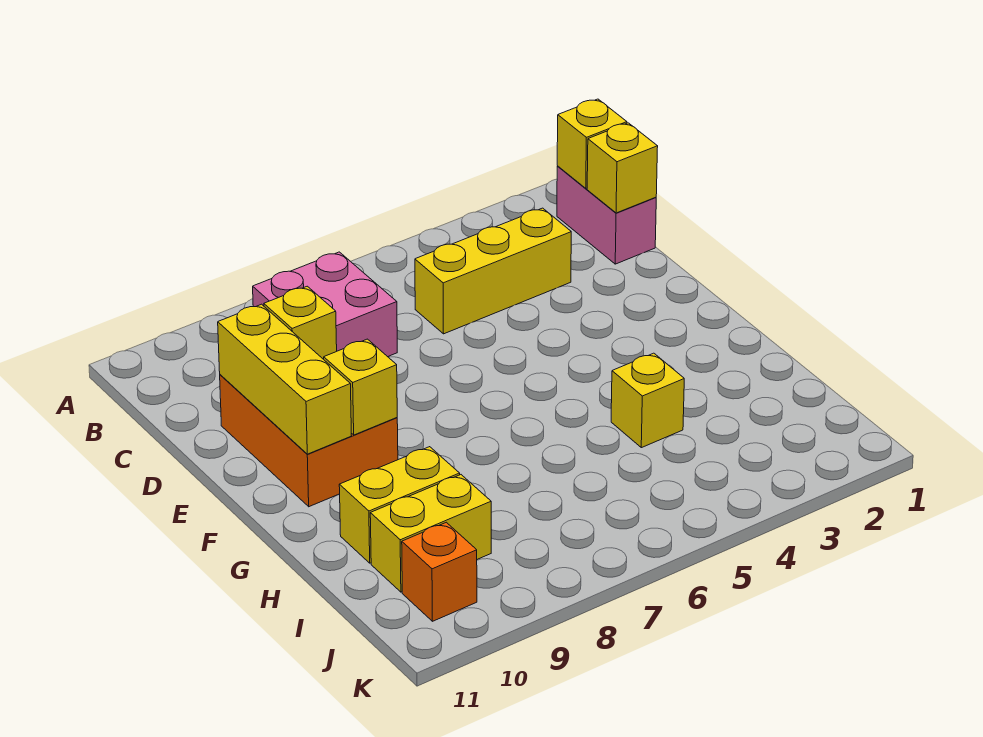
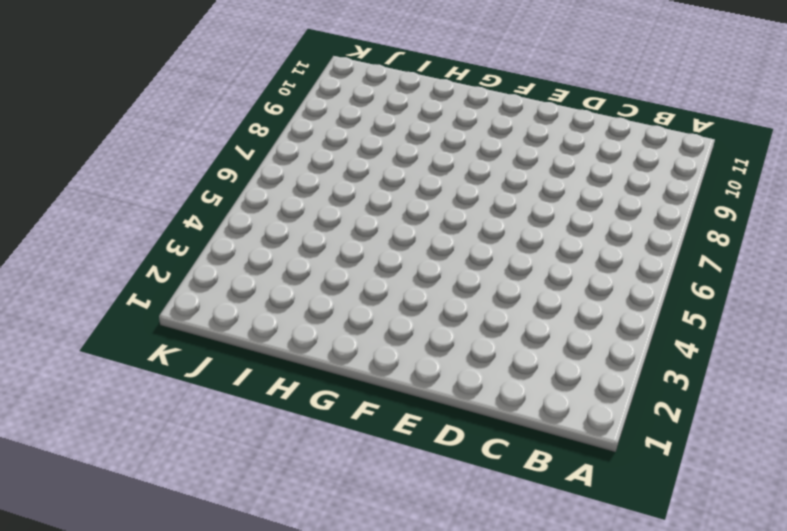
none -> pink 1x2 brick [557,166,656,264]
none -> pink 2x2 brick [253,252,397,357]
none -> yellow 1x3 brick [415,208,571,334]

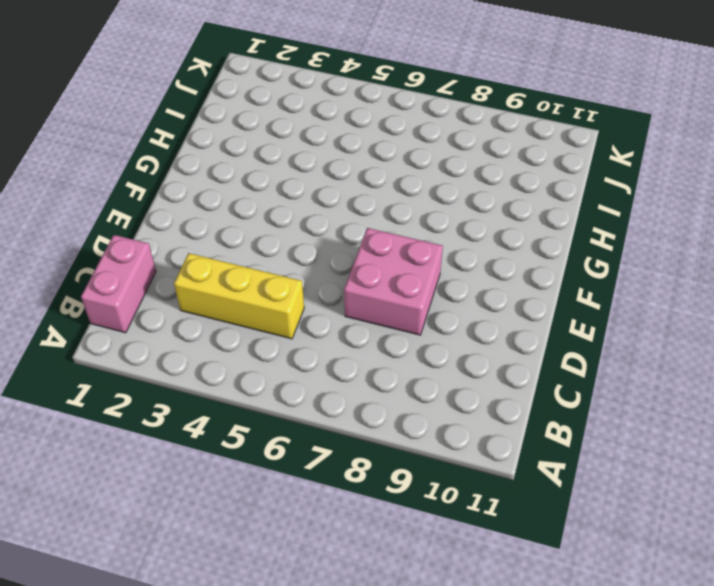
pink 2x2 brick [344,228,443,335] -> pink 2x2 brick moved to [253,252,397,357]
none -> orange 2x3 brick [220,375,398,507]
none -> yellow 1x1 brick [611,353,684,448]
none -> yellow 1x2 brick [339,447,460,563]

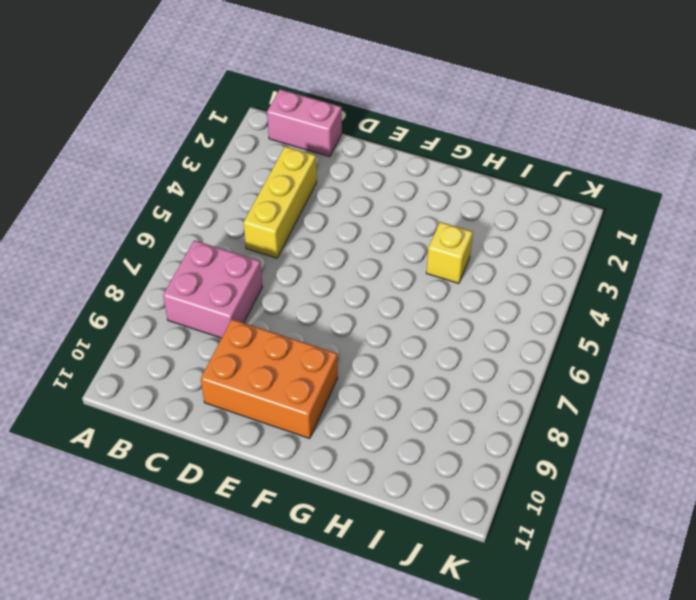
none -> yellow 1x2 brick [339,447,460,563]
none -> yellow 1x2 brick [370,475,491,592]
none -> orange 1x1 brick [402,522,477,621]

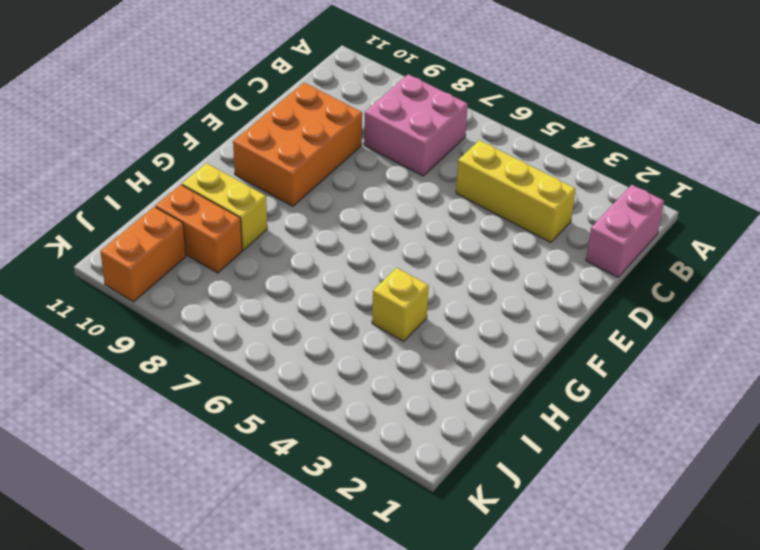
orange 1x2 brick [156,185,242,273] -> yellow 1x2 brick [370,475,491,592]
orange 1x2 brick [100,207,186,302] -> orange 1x1 brick [402,522,477,621]
none -> yellow 1x1 brick [557,99,627,188]
none -> yellow 1x1 brick [587,123,658,213]
none -> yellow 1x1 brick [264,286,337,359]

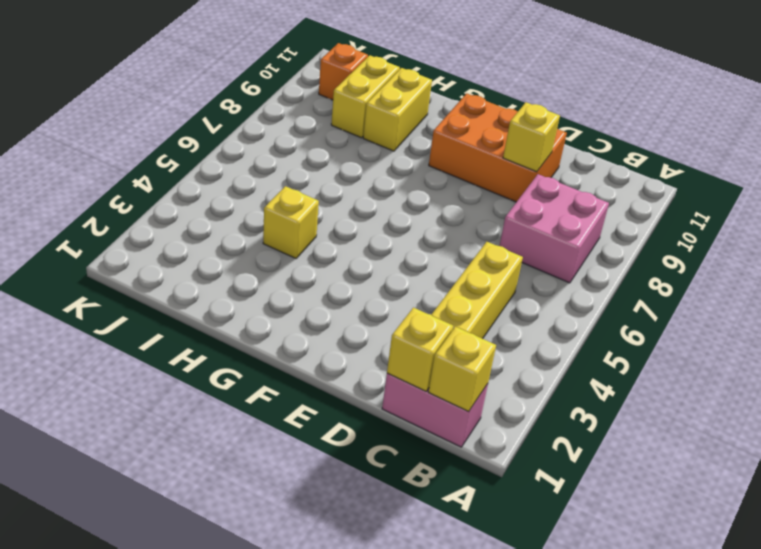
none -> yellow 1x3 brick [218,304,351,454]
none -> yellow 1x1 brick [324,339,397,435]

